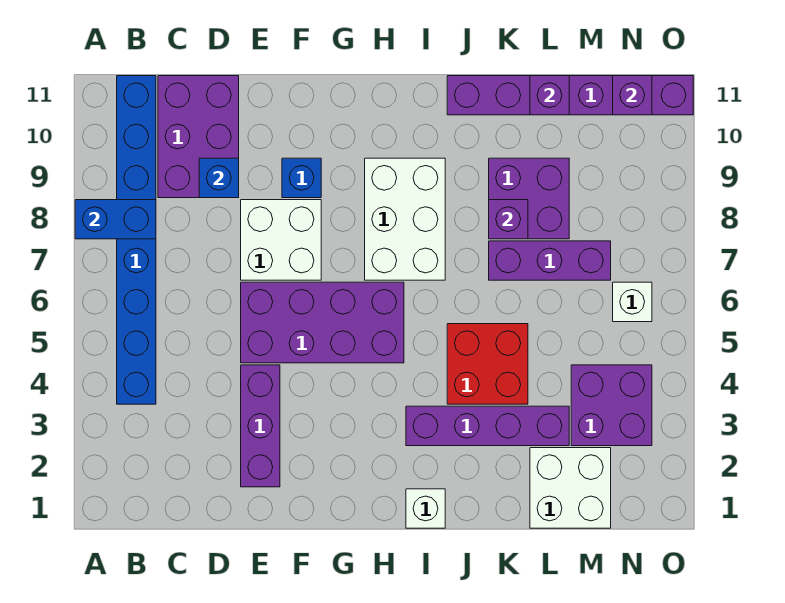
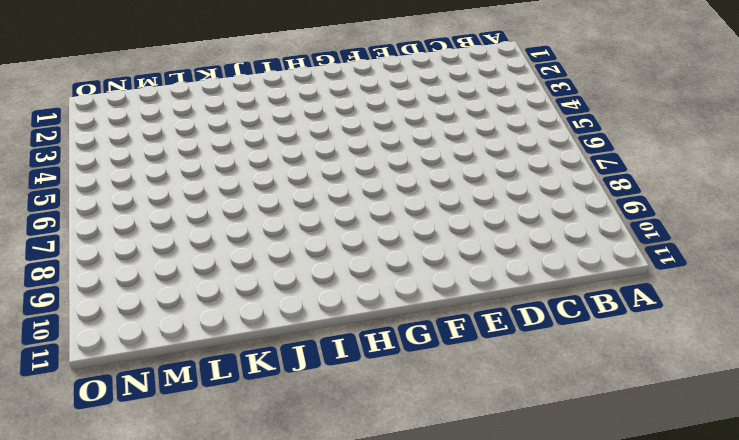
none -> blue 1x8 brick [117,76,156,404]
none -> purple 2x3 brick [158,76,239,198]
none -> purple 1x3 brick [241,365,280,487]

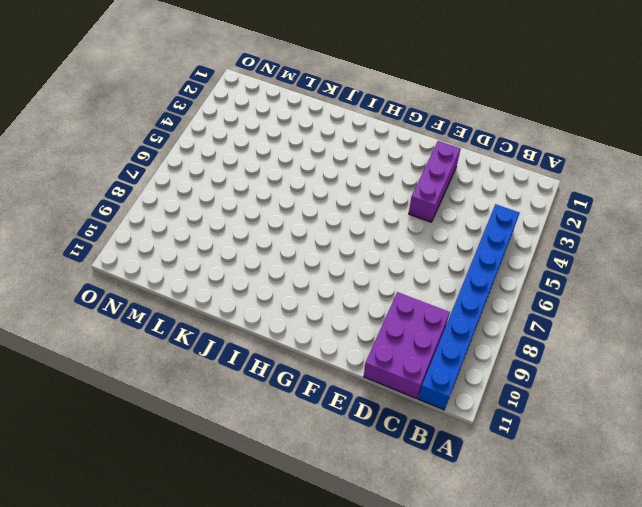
none -> purple 2x4 brick [241,282,404,363]
none -> white 2x2 brick [241,200,321,280]
none -> blue 1x1 brick [282,158,321,198]

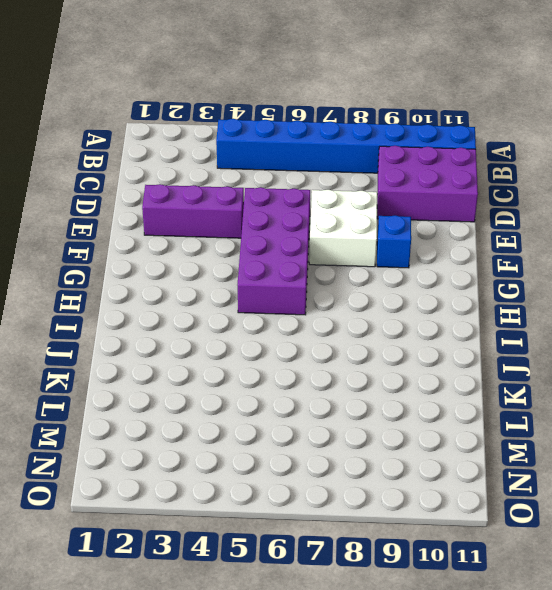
none -> white 2x3 brick [365,158,445,280]
none -> white 1x1 brick [406,489,445,528]
none -> purple 1x4 brick [406,406,569,446]

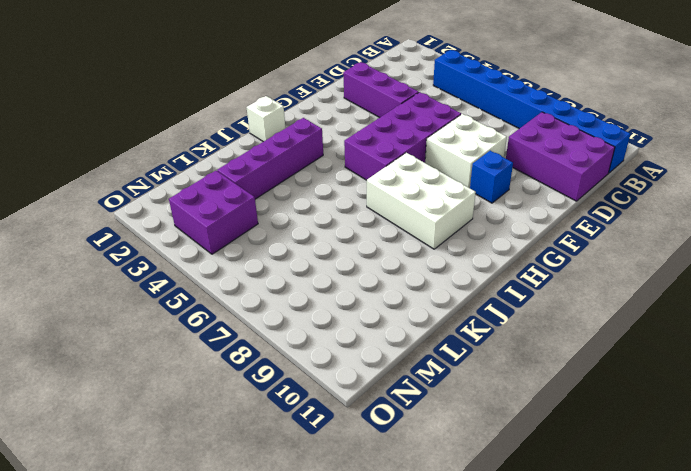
none -> red 2x2 brick [447,324,528,404]
none -> purple 1x6 brick [447,76,693,115]
none -> purple 1x3 brick [489,241,611,280]

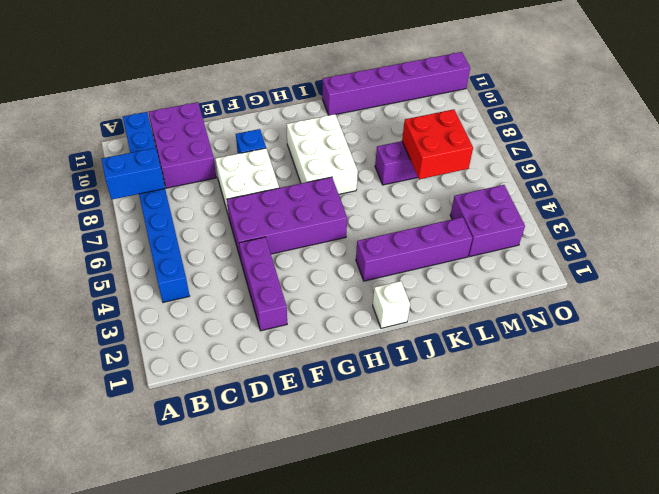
red 2x2 brick [402,109,473,179] -> red 2x2 brick moved to [447,324,528,404]
none -> purple 2x2 brick [489,158,569,239]
none -> white 2x2 brick [530,448,611,528]
none -> white 1x1 brick [613,282,652,322]

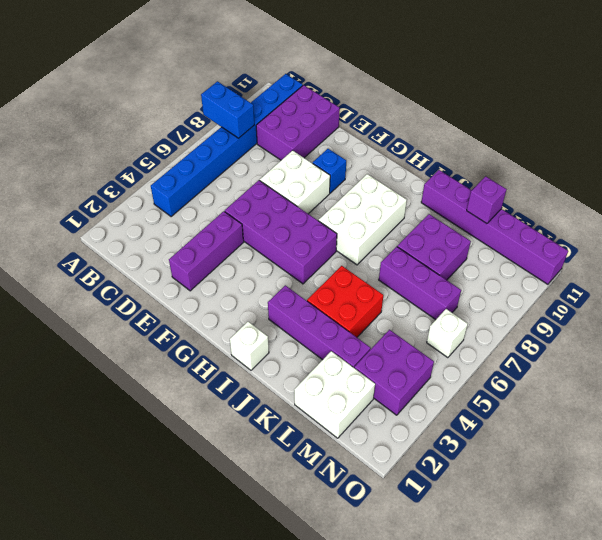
none -> blue 1x1 brick [199,158,239,198]
none -> purple 1x1 brick [489,200,528,239]
none -> purple 1x1 brick [613,76,652,115]

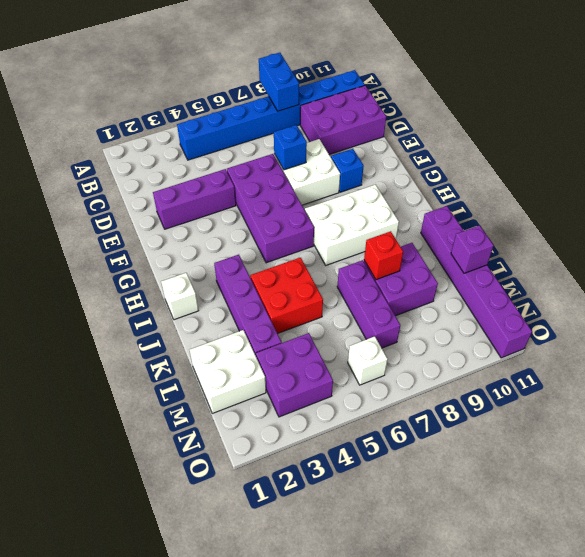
blue 1x1 brick [274,125,307,170] -> blue 1x1 brick moved to [199,158,239,198]
red 1x1 brick [364,231,403,280] -> purple 1x1 brick [489,200,528,239]
none -> purple 1x1 brick [613,76,652,115]

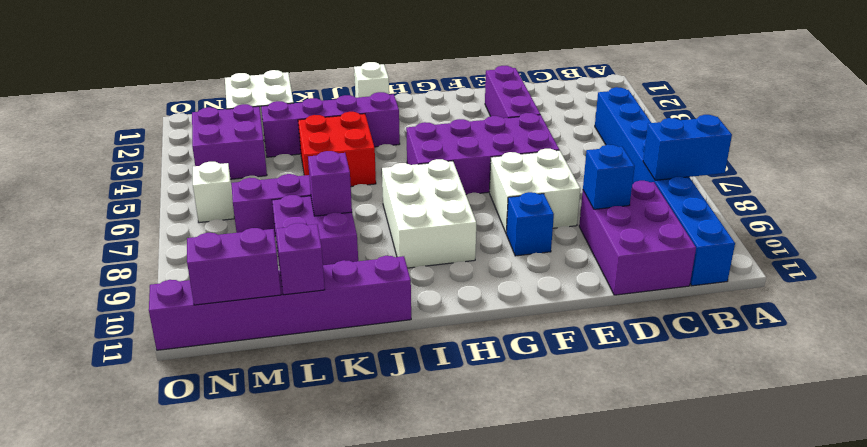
purple 1x2 brick [187,228,281,305] -> purple 1x1 brick [613,76,652,115]

